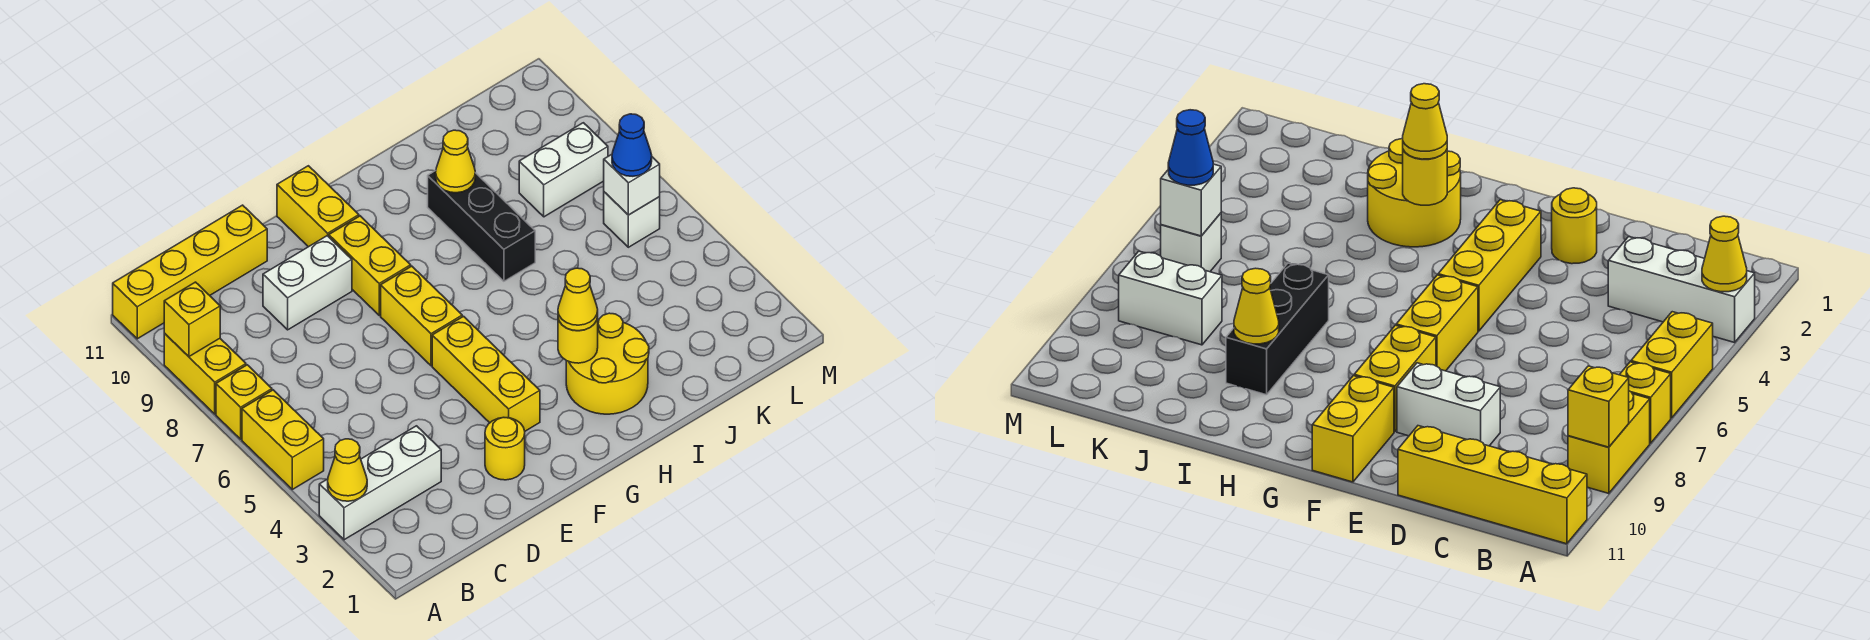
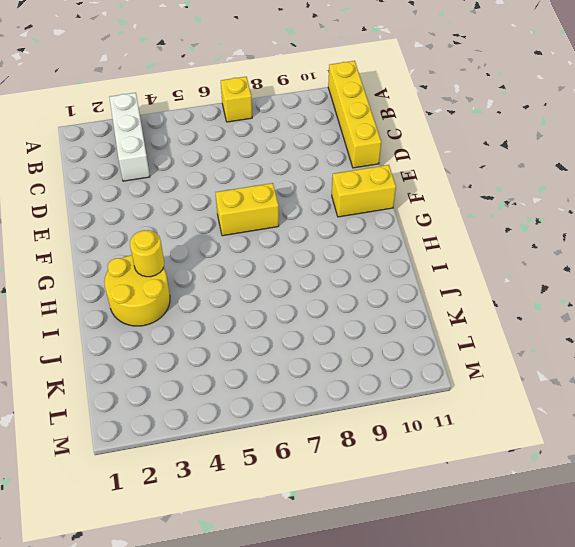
none -> yellow 1x2 brick [242,390,324,489]
none -> yellow 1x2 brick [164,333,246,414]
none -> white 1x2 brick [263,236,352,330]

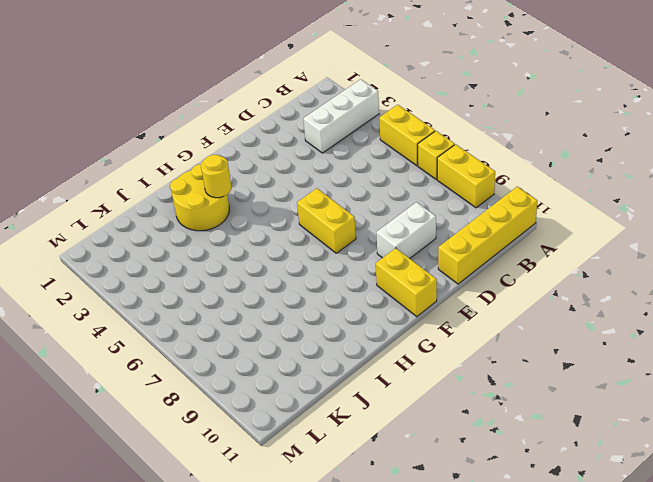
none -> yellow 1x1 round brick [485,417,525,480]
none -> yellow 1x3 brick [432,316,540,431]
none -> yellow 1x2 brick [329,216,411,315]

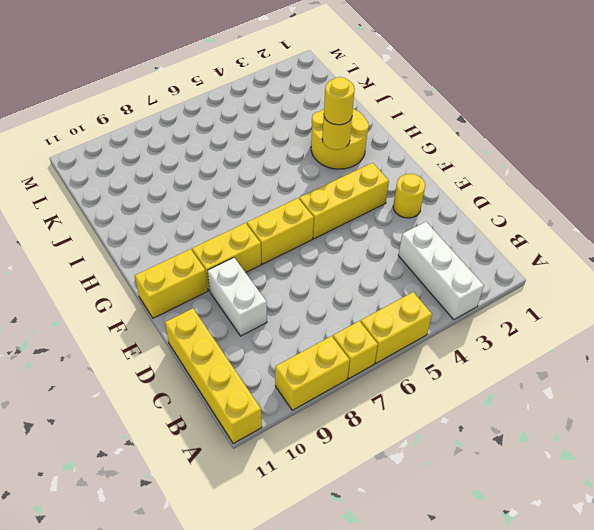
yellow 1x1 round brick [324,77,355,125] -> yellow 1x1 cone [558,268,598,331]
none -> black 1x3 brick [428,171,535,281]
none -> white 1x2 brick [519,123,608,217]
none -> white 1x1 brick [604,192,660,247]

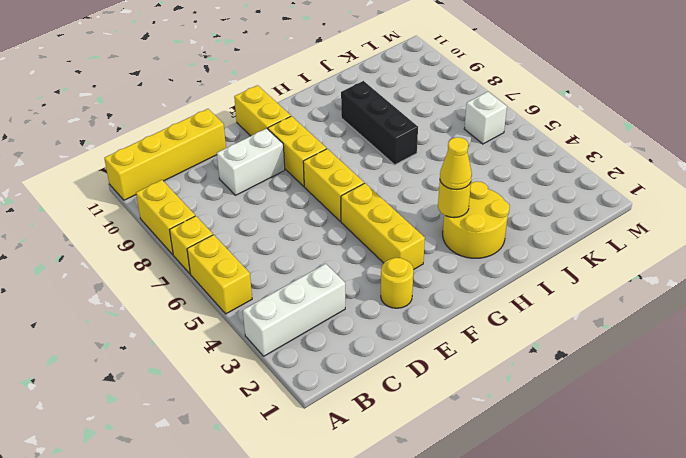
none -> white 1x2 brick [519,123,608,217]
none -> yellow 1x1 cone [328,439,367,501]
none -> yellow 1x1 brick [164,282,220,356]

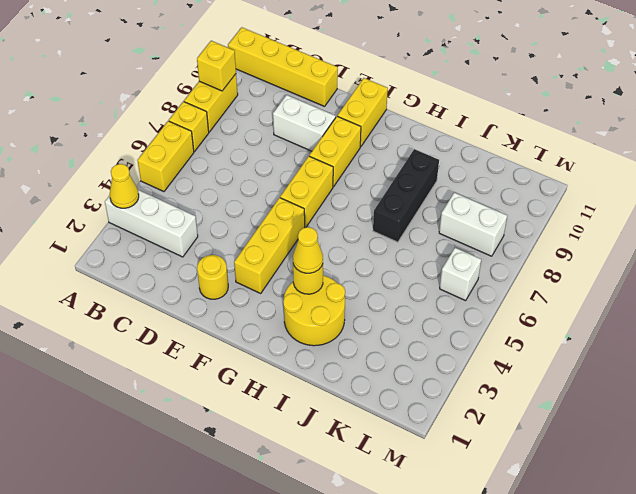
none -> yellow 1x1 cone [436,130,475,193]
none -> white 1x1 brick [604,154,660,215]
none -> blue 1x1 cone [612,114,652,176]

